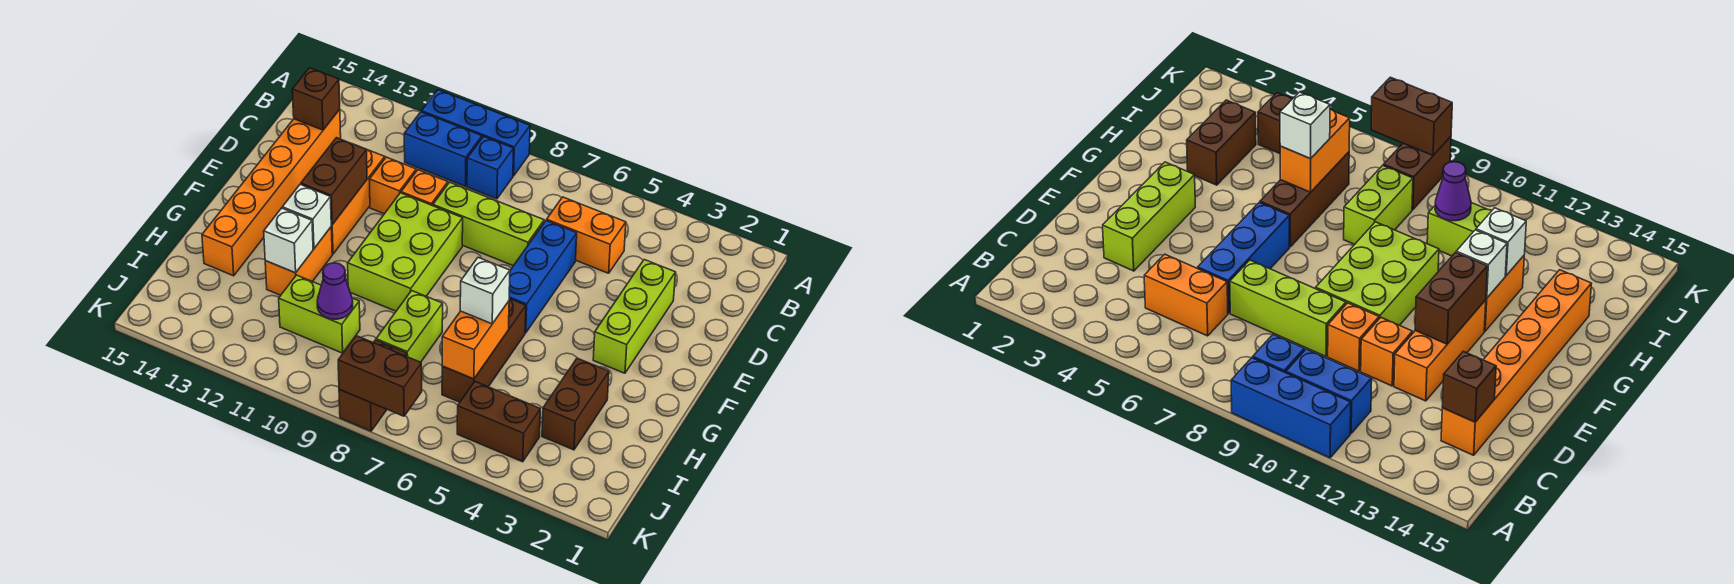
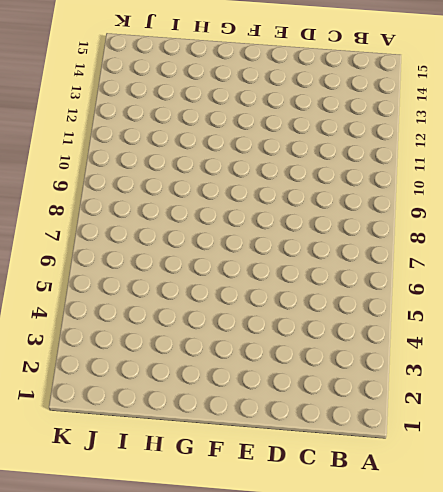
none -> blue 1x3 brick [422,90,530,176]
none -> blue 1x1 brick [467,136,514,199]
none -> blue 1x2 brick [404,112,482,186]

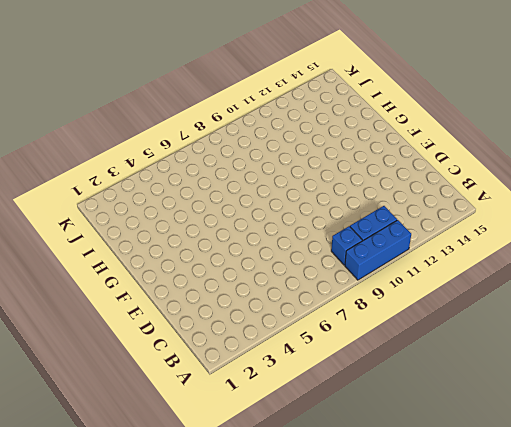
none -> orange 1x2 brick [547,197,626,273]
none -> orange 1x6 brick [202,109,341,276]
none -> lime 1x3 brick [593,260,676,373]

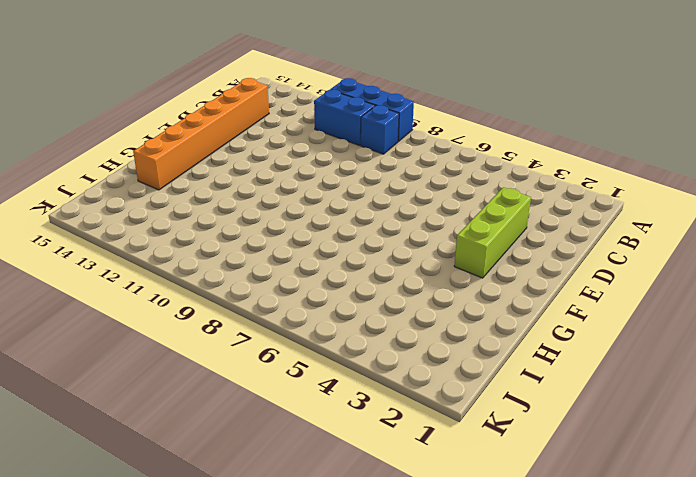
none -> orange 1x2 brick [547,197,626,273]
none -> blue 1x3 brick [509,221,577,333]
none -> lime 1x3 brick [433,182,544,266]

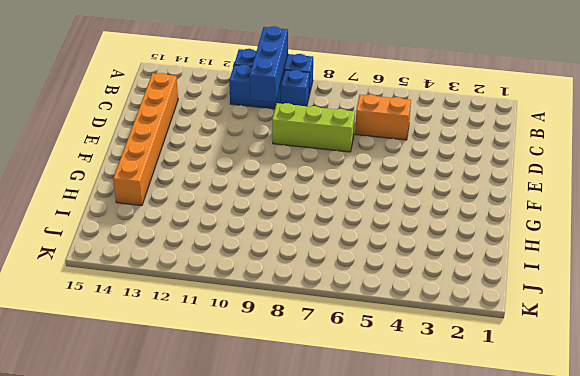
blue 1x3 brick [250,26,288,102] -> blue 1x3 brick moved to [509,221,577,333]
none -> lime 1x3 brick [593,260,676,373]
none -> orange 1x1 brick [401,170,448,206]
none -> orange 1x1 brick [369,157,416,214]

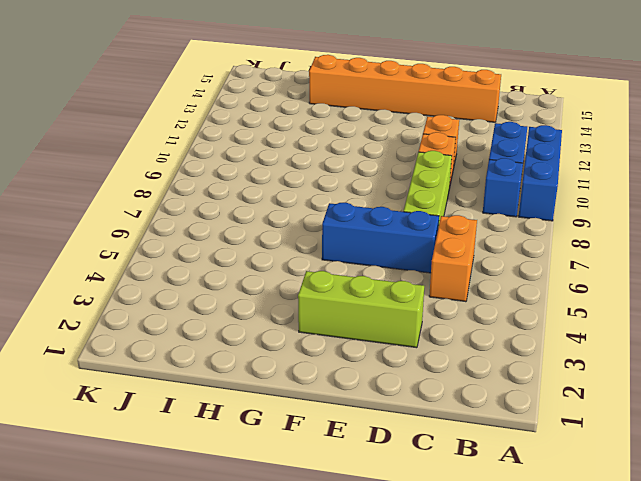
none -> orange 1x3 brick [331,149,385,254]
none -> lime 2x3 brick [348,193,463,311]
none -> brown 1x3 brick [442,299,526,402]

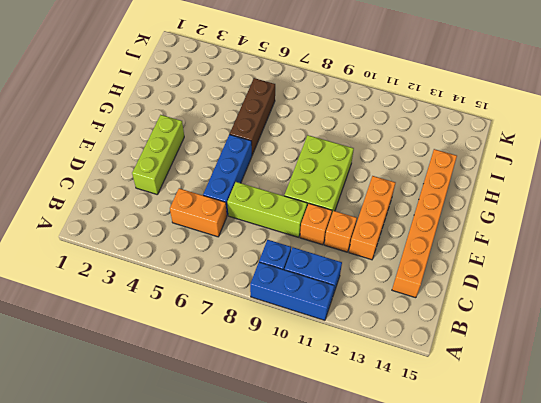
none -> orange 1x2 brick [265,227,332,295]
none -> brown 1x2 brick [542,358,609,450]
none -> lime 1x2 brick [376,291,443,362]

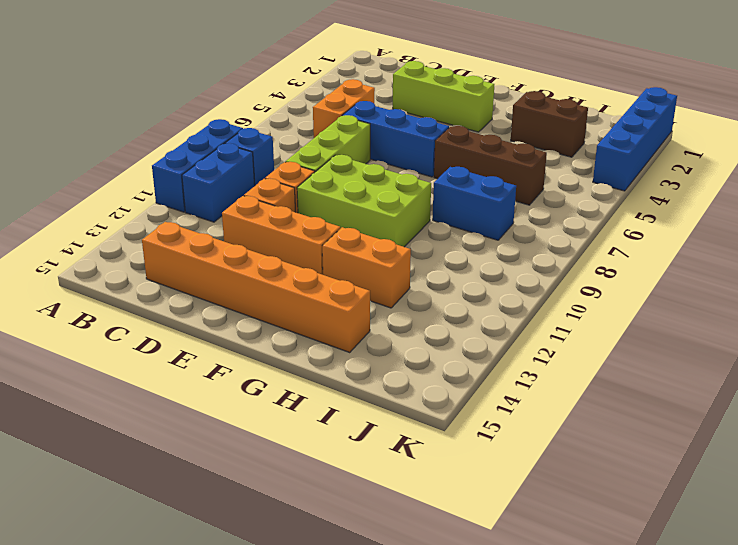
blue 1x2 brick [433,167,516,240] -> lime 1x2 brick [376,291,443,362]
blue 1x4 brick [593,87,677,191] -> none
none -> lime 1x2 brick [279,275,360,353]
none -> brown 1x2 brick [457,382,540,462]
none -> brown 1x2 brick [339,340,407,431]

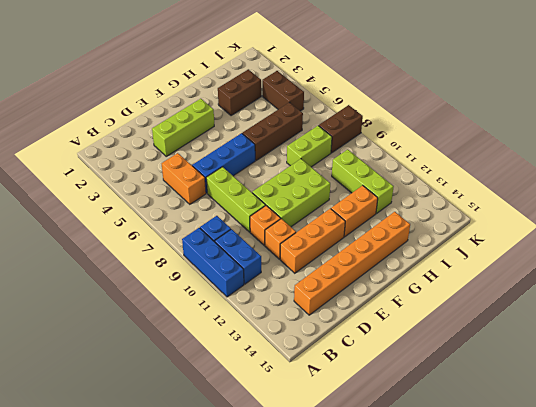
lime 1x3 brick [332,149,394,213] -> lime 1x2 brick [279,275,360,353]
none -> brown 1x1 brick [292,68,340,130]
none -> brown 1x2 brick [301,138,367,225]
none -> white 1x1 brick [282,184,331,249]

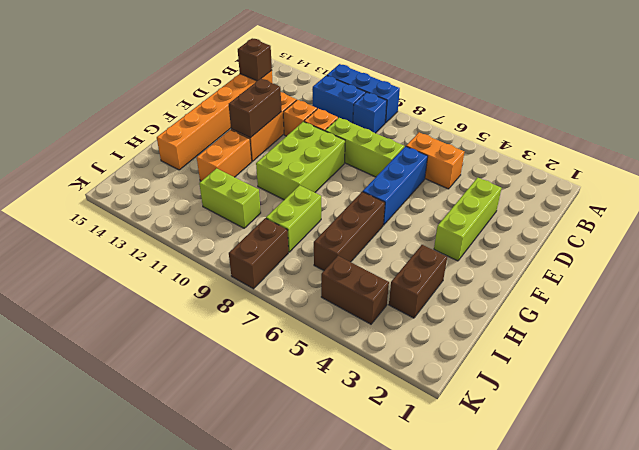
none -> white 1x1 brick [282,184,331,249]
none -> orange 1x2 brick [442,301,509,379]
none -> white 1x1 brick [264,208,313,273]

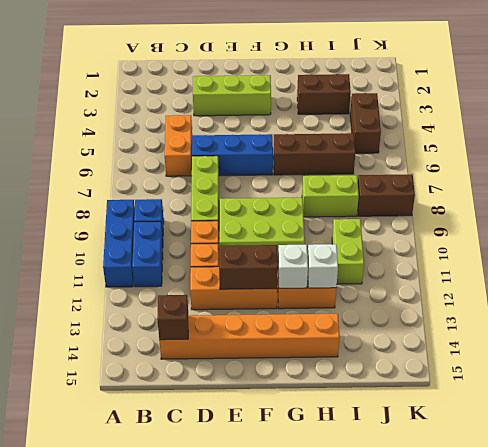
none -> orange 1x2 brick [442,301,509,379]
none -> purple 1x1 cone [317,263,353,319]
none -> brown 1x2 brick [338,336,422,416]

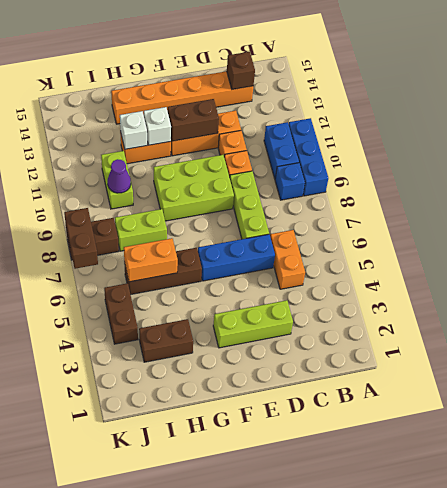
none -> white 1x1 brick [460,258,510,324]

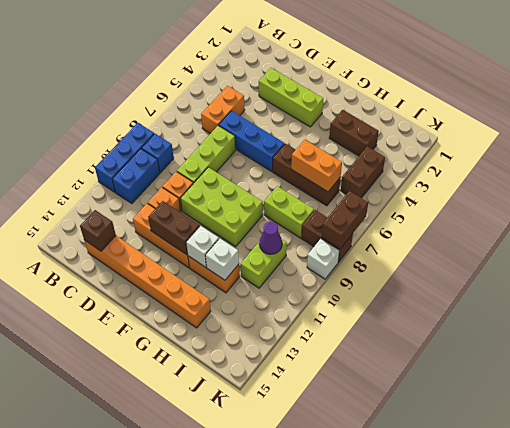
white 1x1 brick [307,239,339,279] -> white 1x1 brick moved to [460,258,510,324]

